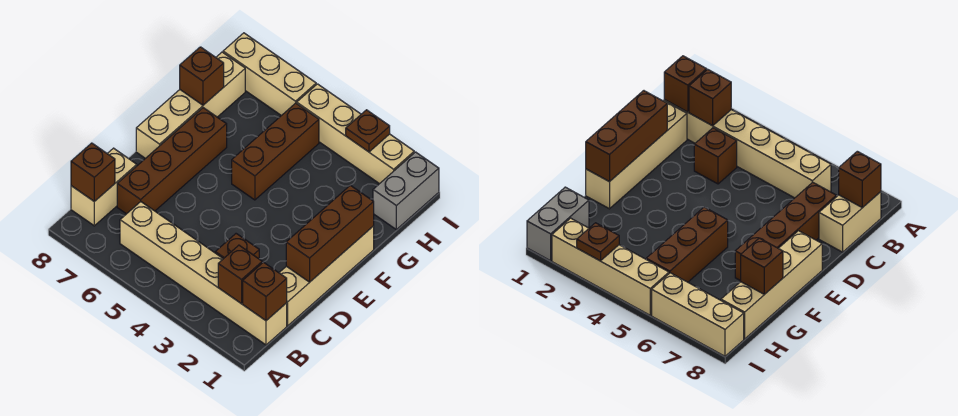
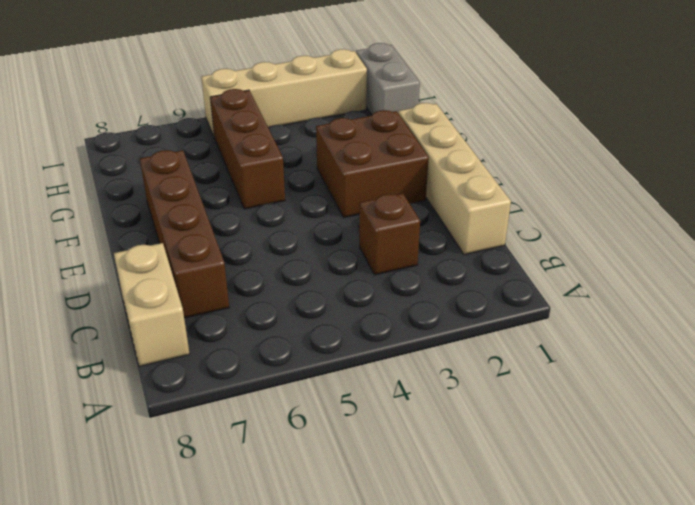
brown 2x2 brick [316,110,429,217] -> none
none -> tan 1x6 brick [120,202,287,345]
none -> tan 1x4 brick [136,52,245,158]
none -> tan 1x3 brick [223,33,316,116]

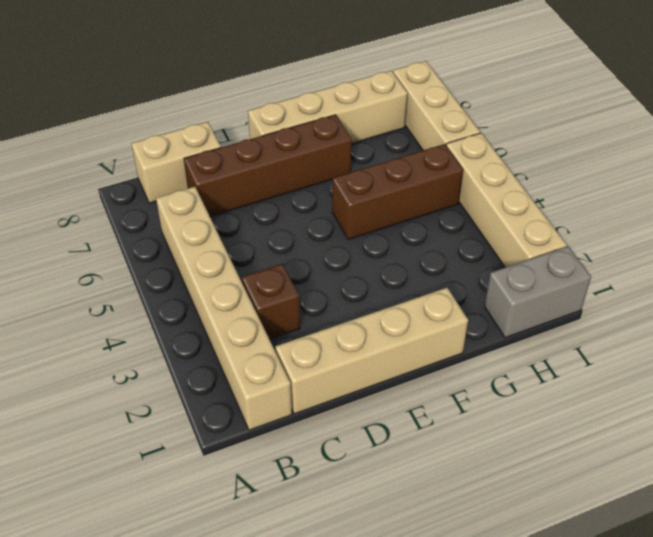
none -> brown 1x1 brick [243,262,287,320]
none -> brown 1x1 brick [218,245,262,304]
none -> brown 1x1 brick [71,143,115,202]

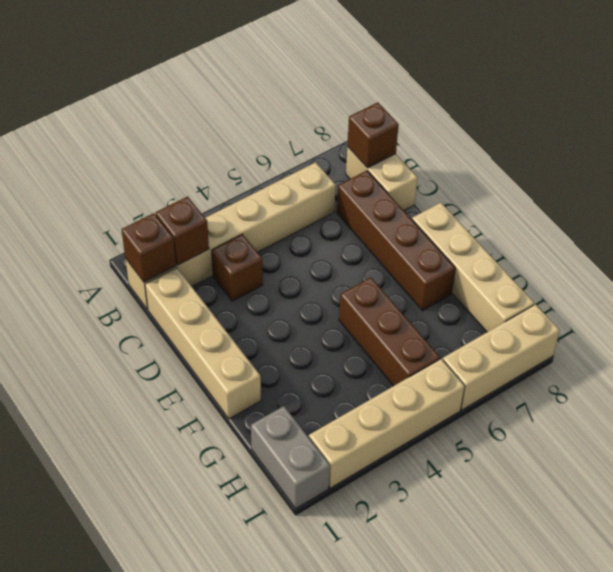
none -> brown 1x3 brick [286,185,374,282]
none -> brown 1x1 brick [180,47,224,105]
none -> brown 1x1 plate [346,110,390,152]

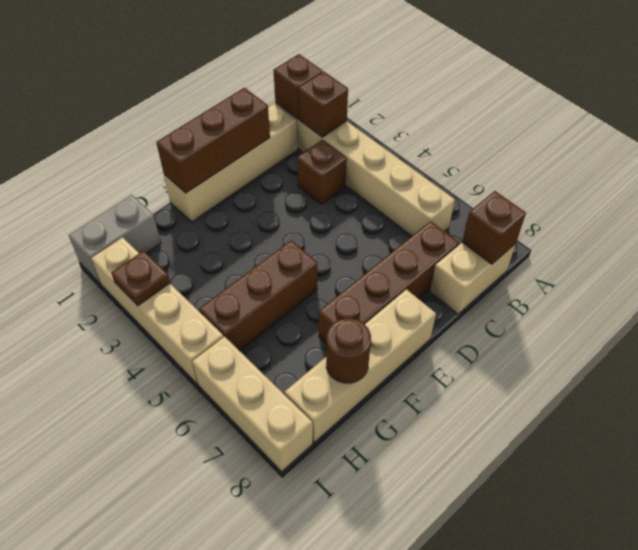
brown 1x1 round brick [326,318,371,383] -> brown 1x1 brick [180,47,224,105]

